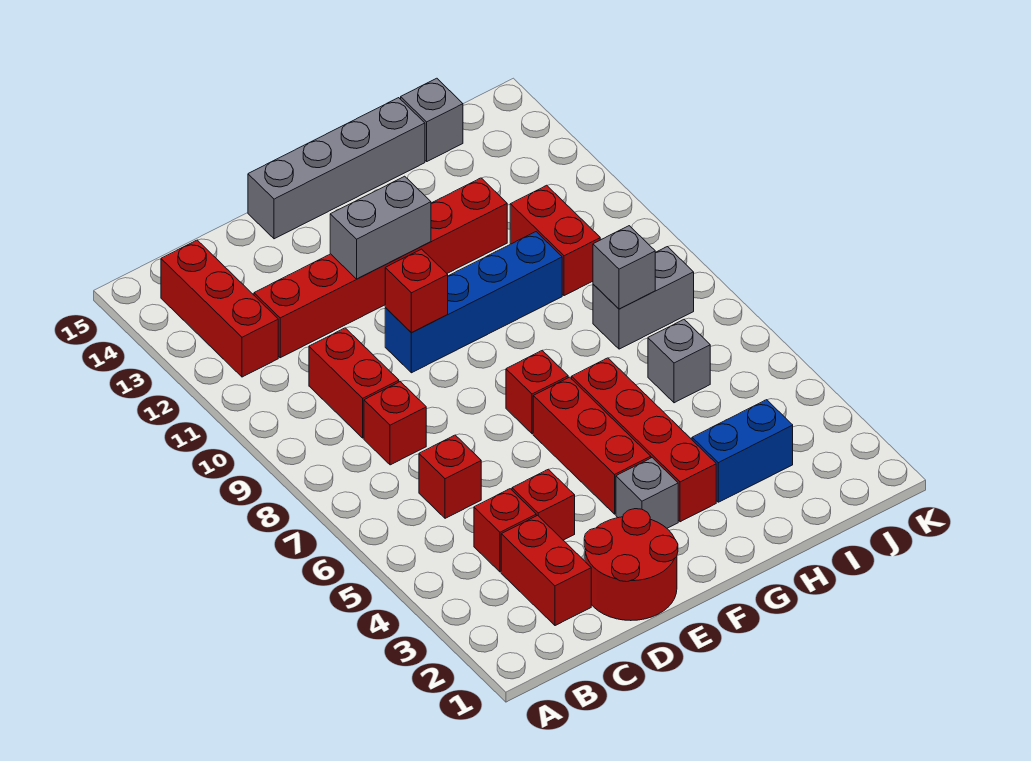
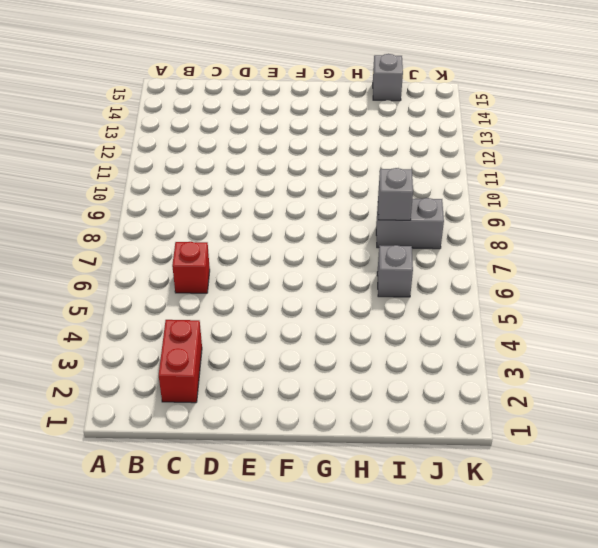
none -> red 1x3 brick [161,240,278,377]
none -> red 1x1 brick [474,489,536,572]
none -> red 1x1 brick [364,382,426,465]

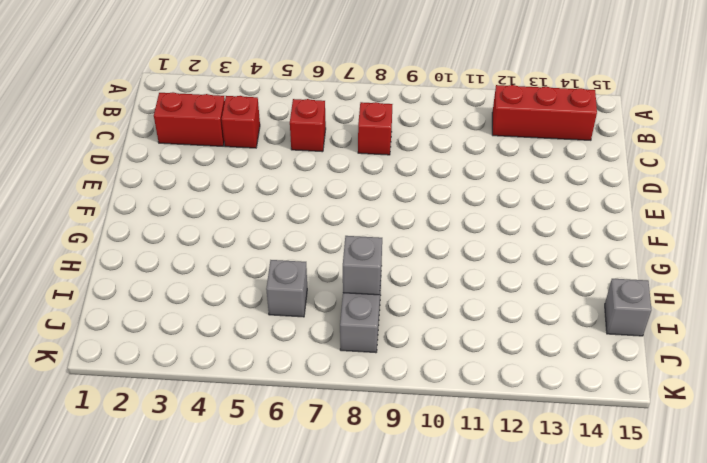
none -> red 1x2 brick [309,328,399,438]
none -> red 1x6 brick [254,178,507,358]
none -> red 2x2 round brick [584,509,678,621]

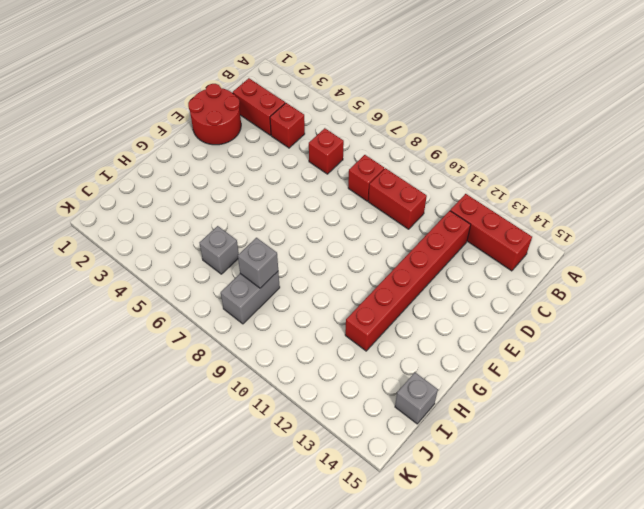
none -> red 1x1 brick [512,469,575,540]
none -> blue 1x4 brick [385,232,562,373]
none -> grey 1x4 brick [248,98,425,239]

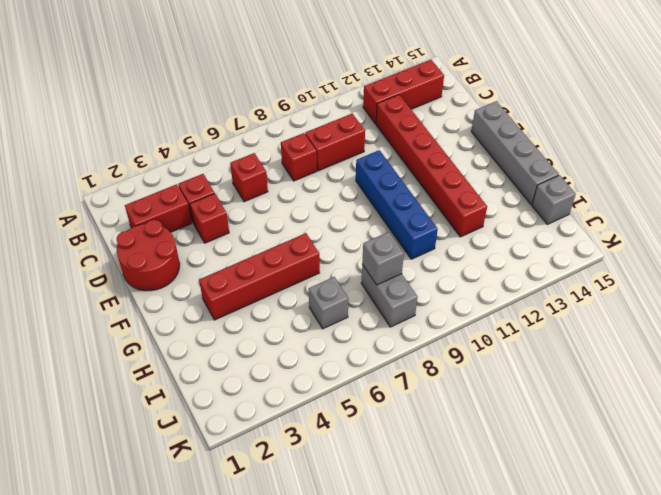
none -> grey 1x1 brick [616,458,678,528]
none -> red 1x3 brick [533,377,651,514]
none -> red 1x1 brick [506,351,568,434]

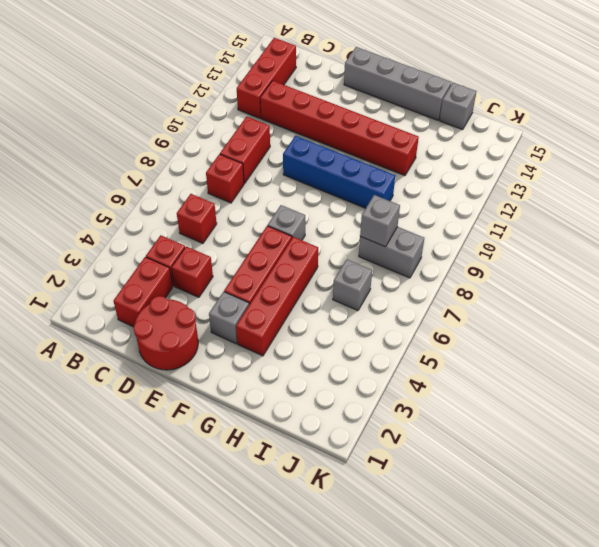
grey 1x1 brick [268,205,305,240] -> red 1x1 brick [506,351,568,434]
none -> blue 1x2 brick [692,400,793,502]
none -> red 1x2 brick [510,185,600,296]
none -> red 1x1 brick [385,249,448,333]

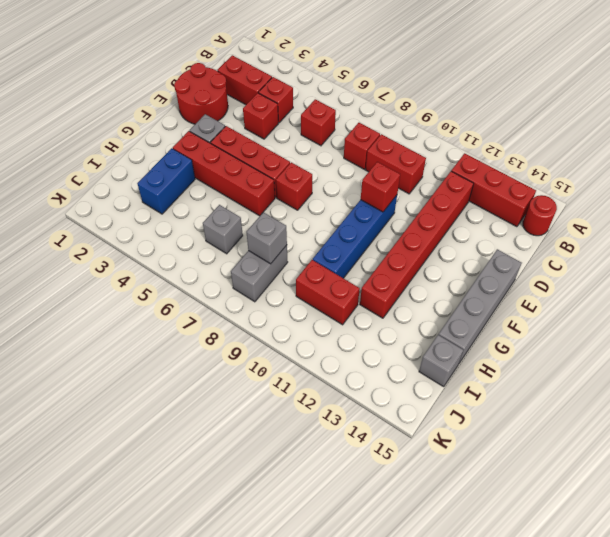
red 1x1 round brick [523,195,557,236] -> none
none -> grey 1x2 brick [330,176,431,279]

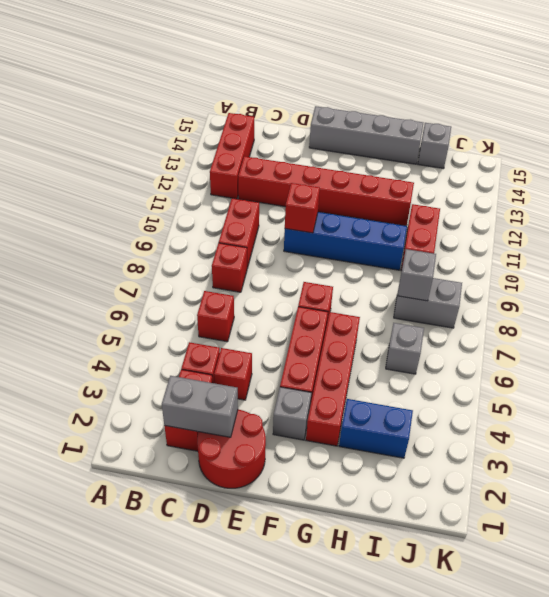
grey 1x2 brick [162,376,238,437] -> grey 1x2 brick moved to [330,176,431,279]

